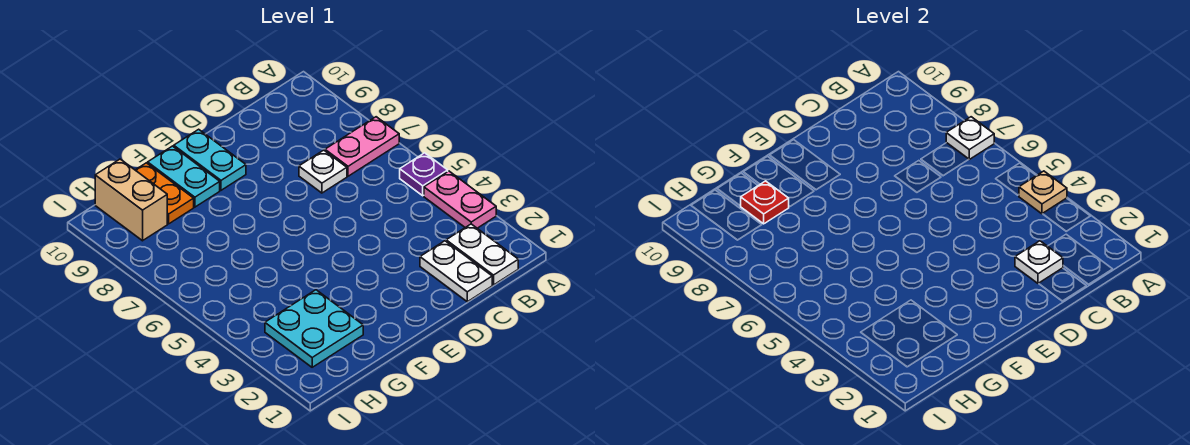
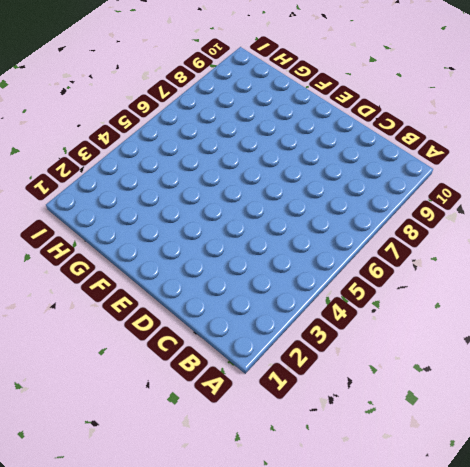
none -> pink 1x2 plate [424,171,496,228]
none -> purple 1x1 plate [400,153,448,196]
none -> pink 1x2 plate [325,117,399,176]

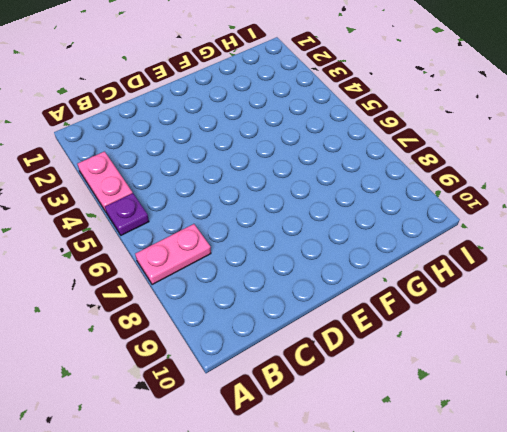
none -> white 1x2 plate [446,224,518,285]
none -> white 1x2 plate [420,241,492,302]
none -> white 1x1 plate [299,150,347,193]

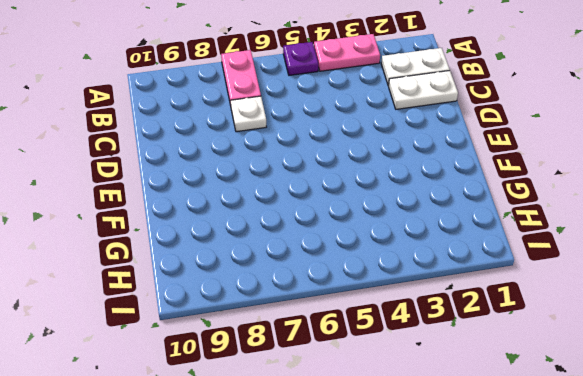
none -> cyan 1x2 plate [174,129,246,190]
none -> cyan 1x2 plate [148,146,220,207]
none -> cyan 2x2 plate [265,290,363,367]

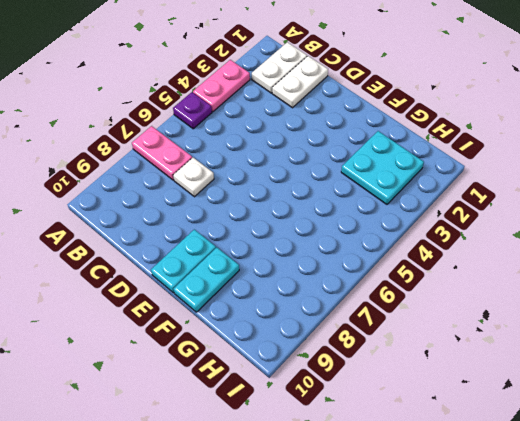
none -> orange 1x2 plate [136,163,194,224]
none -> tan 1x2 brick [95,159,167,241]
none -> tan 1x1 plate [1019,171,1067,214]

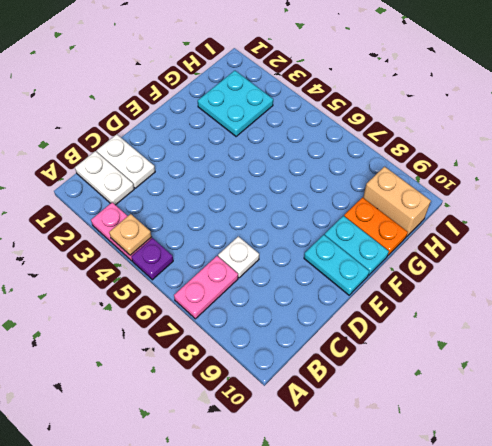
none -> white 1x1 plate [946,117,994,159]
none -> white 1x1 plate [1015,241,1063,284]
none -> red 1x1 plate [741,181,789,224]

